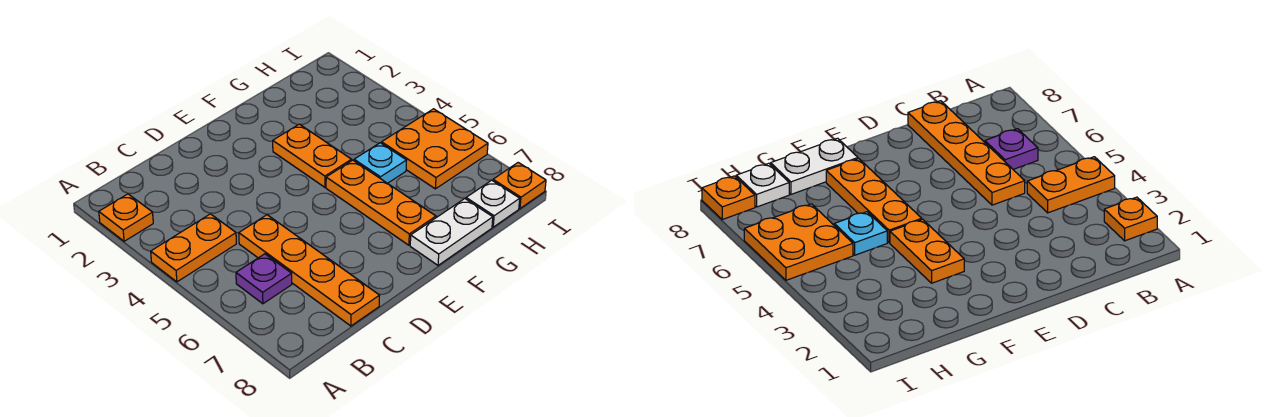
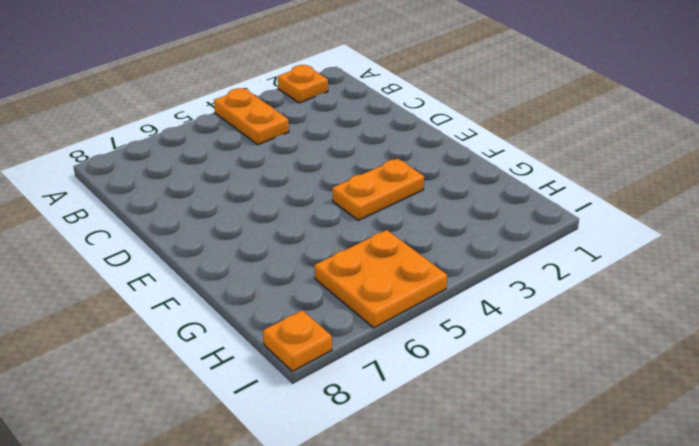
none -> purple 1x1 plate [236,254,292,304]
none -> orange 1x4 plate [239,215,380,326]

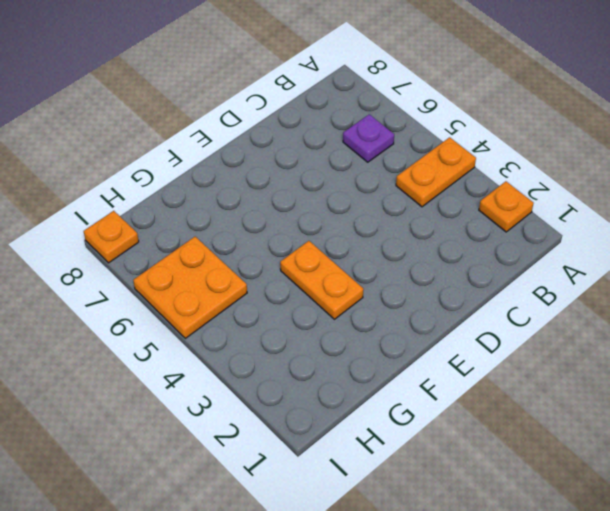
none -> orange 1x4 plate [239,215,380,326]
none -> orange 1x3 plate [326,160,436,245]

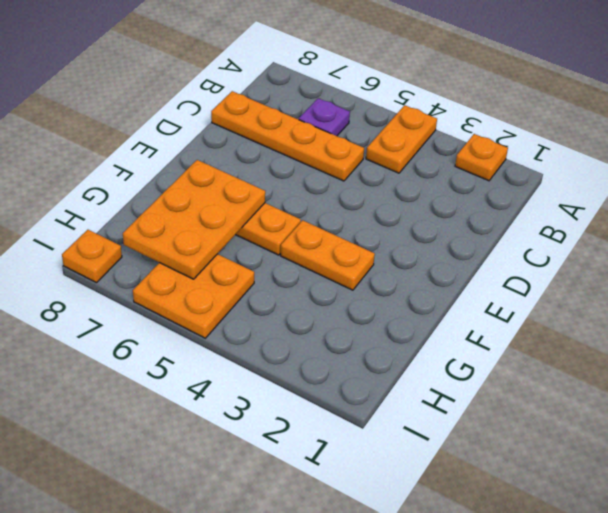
orange 2x3 plate [123,160,265,279] -> none
none -> white 1x2 plate [410,199,493,265]
none -> cyan 1x1 plate [354,143,407,183]

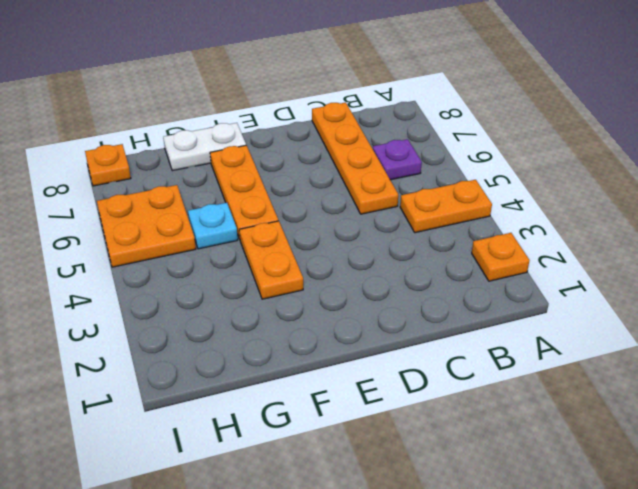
none -> white 1x1 plate [466,180,520,227]

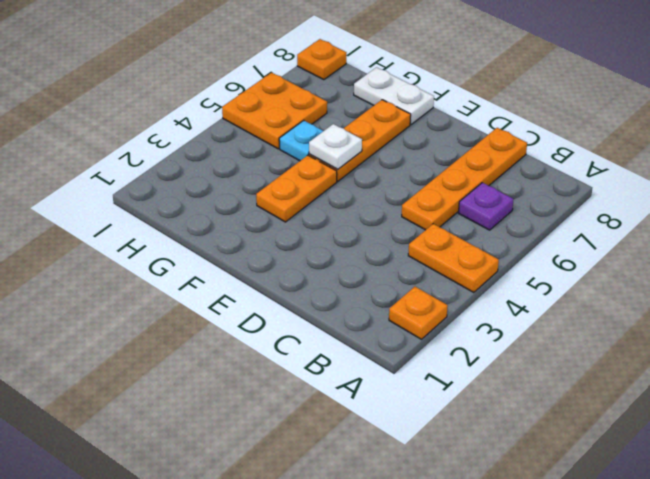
white 1x1 plate [309,124,362,170] -> white 1x1 plate moved to [466,180,520,227]

